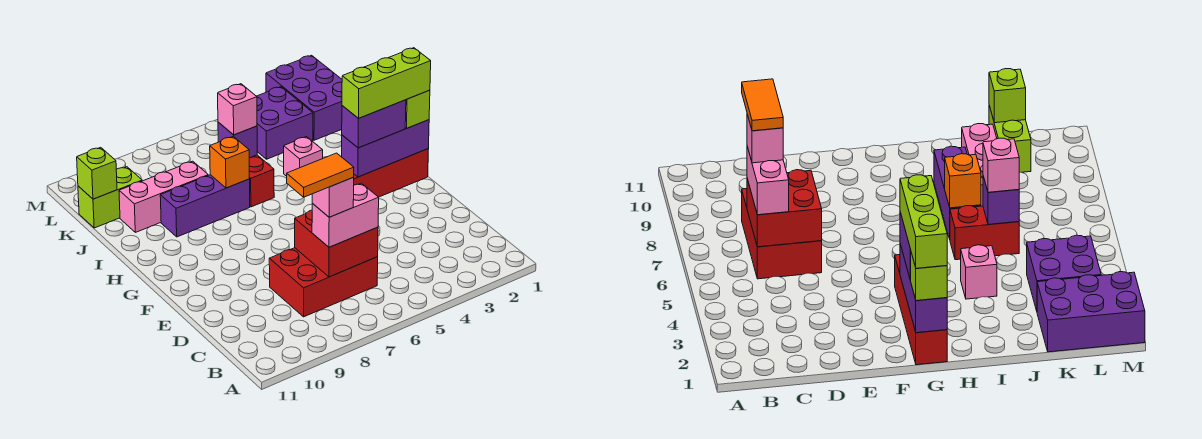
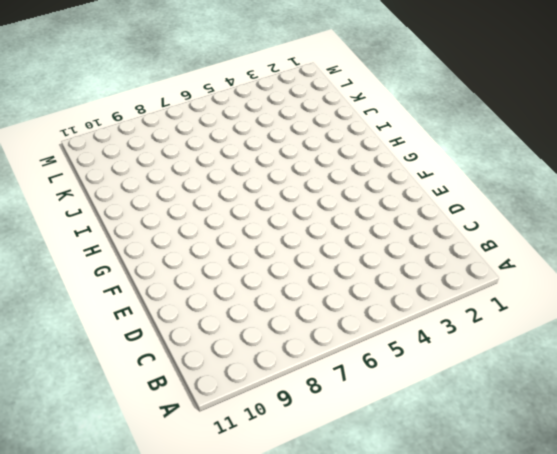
none -> red 2x3 brick [269,248,378,317]
none -> red 1x4 brick [353,149,428,197]
none -> pink 1x1 brick [284,137,323,176]

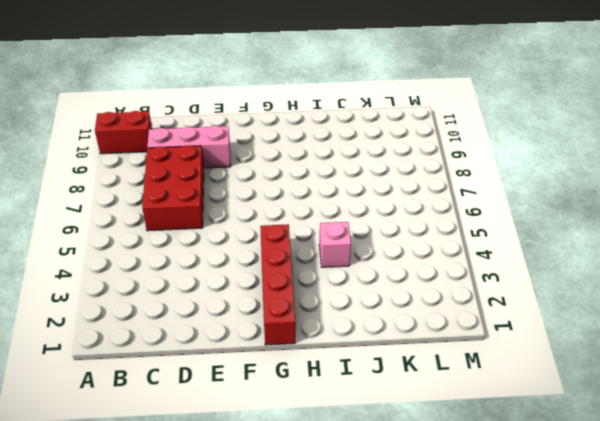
red 1x2 brick [95,111,152,154] -> red 1x2 brick moved to [249,155,274,207]
pink 1x3 brick [147,126,231,168] -> pink 1x3 brick turned to [119,161,208,232]
none -> purple 1x3 brick [160,175,250,237]
none -> purple 2x3 brick [266,55,342,140]
none -> purple 2x2 brick [257,87,313,159]

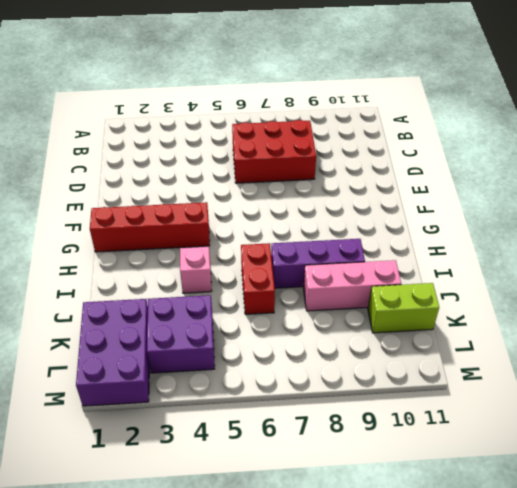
none -> red 2x2 brick [295,210,378,277]
none -> purple 1x3 brick [342,120,429,177]
none -> orange 1x1 brick [210,136,250,188]

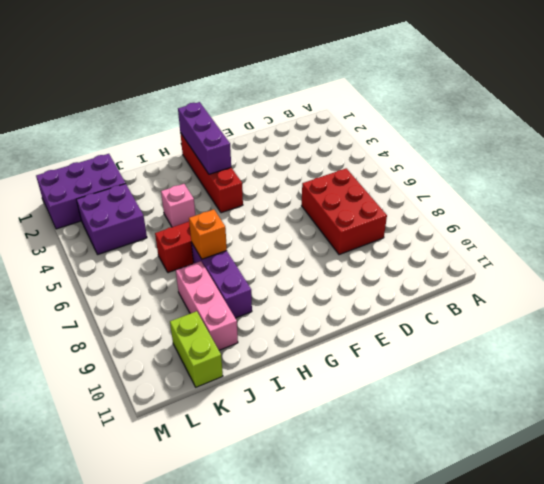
none -> red 2x2 brick [295,210,378,277]
none -> purple 1x1 brick [218,122,257,158]
none -> lime 1x1 brick [77,147,117,199]

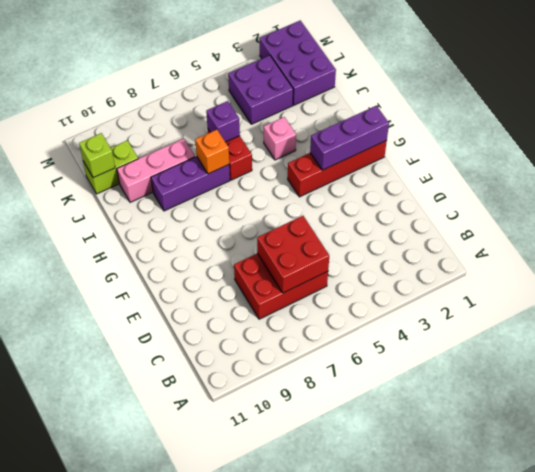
none -> pink 1x2 brick [312,183,379,247]
none -> lime 1x1 brick [405,90,430,128]
none -> purple 1x2 brick [342,100,406,148]

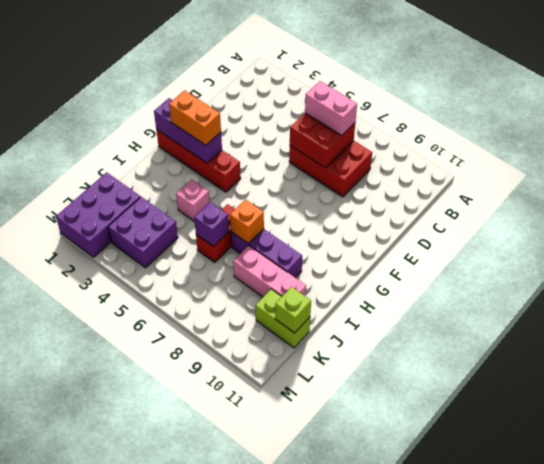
orange 1x2 brick [169,90,221,145] -> purple 1x2 brick [342,100,406,148]
none -> lime 1x1 brick [405,90,430,128]
none -> pink 1x1 brick [218,84,257,135]
none -> pink 1x1 brick [312,178,354,217]

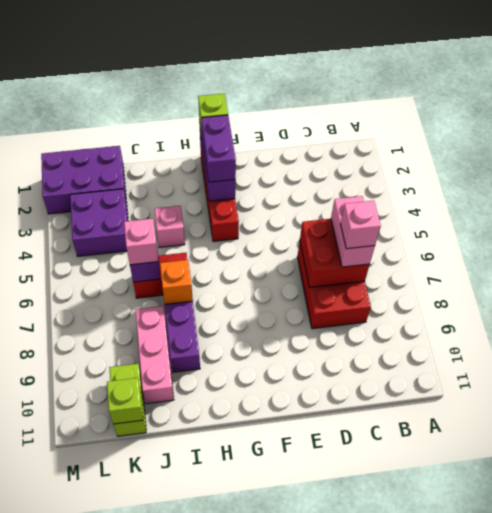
none -> lime 1x3 brick [342,48,431,118]
none -> orange 1x2 tile [287,153,354,197]

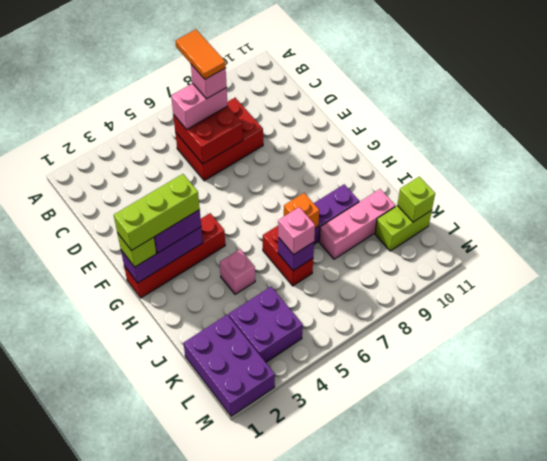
orange 1x2 tile [176,29,226,79] -> orange 1x2 tile turned to [287,153,354,197]

